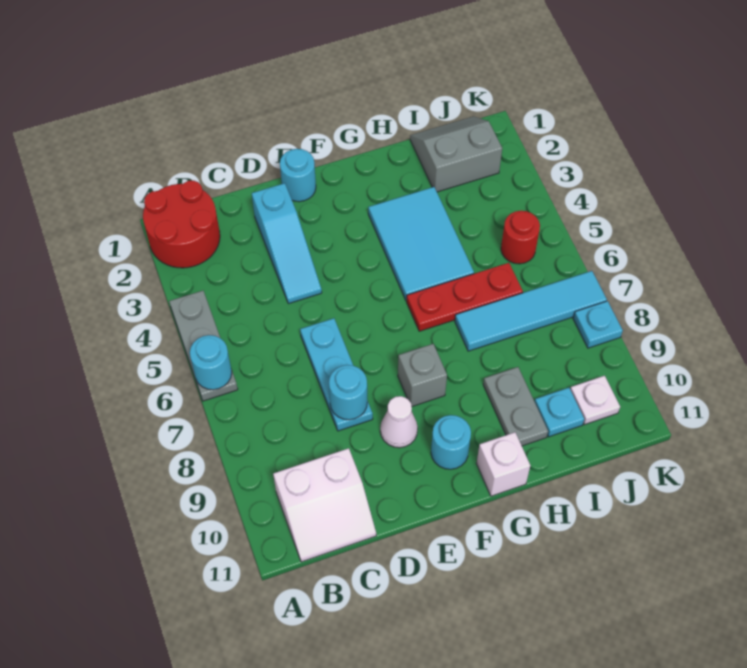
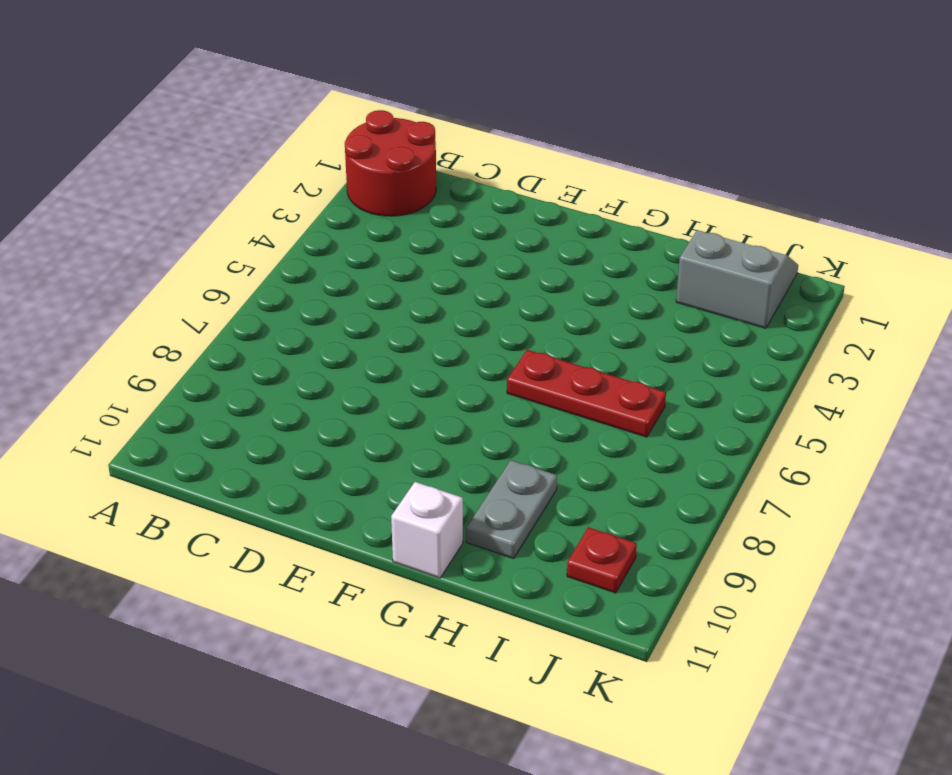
red 1x1 plate [567,527,637,593] -> white 1x1 plate [570,376,620,425]
none -> grey 1x3 plate [169,291,238,401]
none -> white 2x2 slope [273,448,376,562]
none -> cyan 1x3 slope [252,183,322,304]

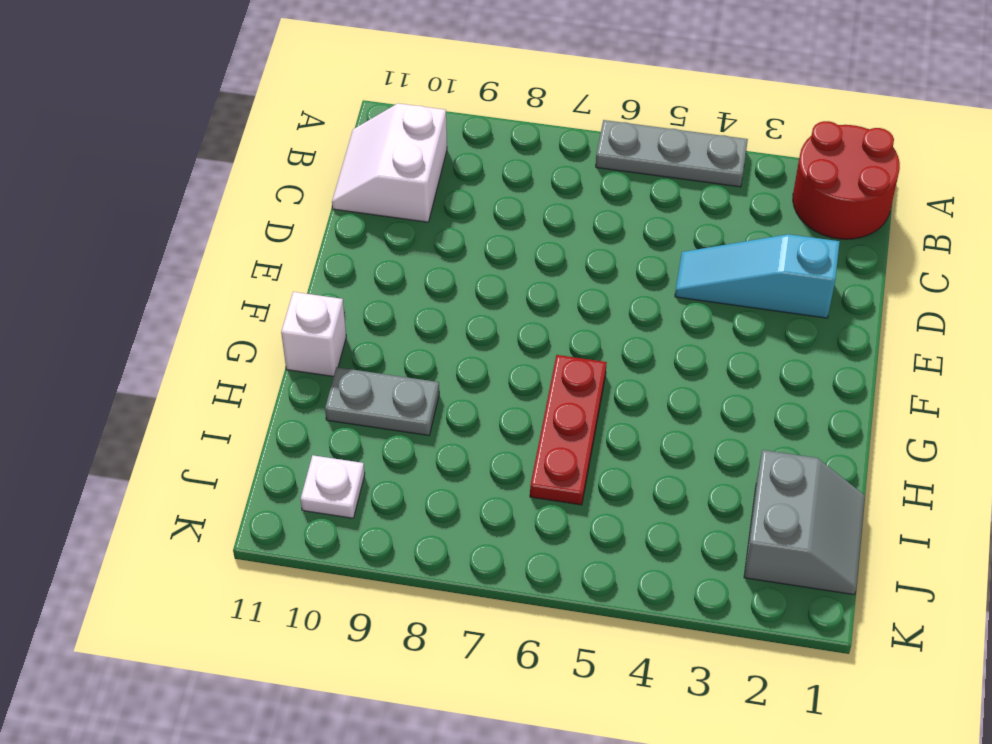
none -> cyan 1x3 plate [300,318,373,431]
none -> cyan 1x1 round brick [280,149,316,202]
none -> white 1x1 cone [380,396,418,448]

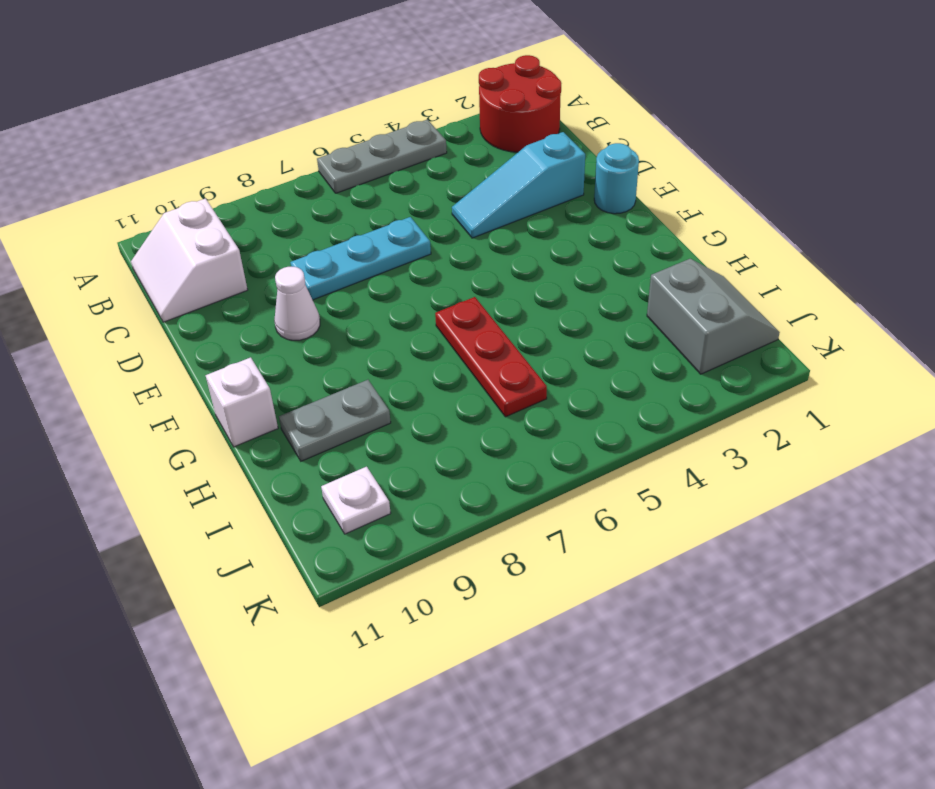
none -> grey 1x1 brick [398,344,447,407]
none -> cyan 1x1 round brick [431,415,471,469]
none -> cyan 2x3 tile [368,187,474,301]

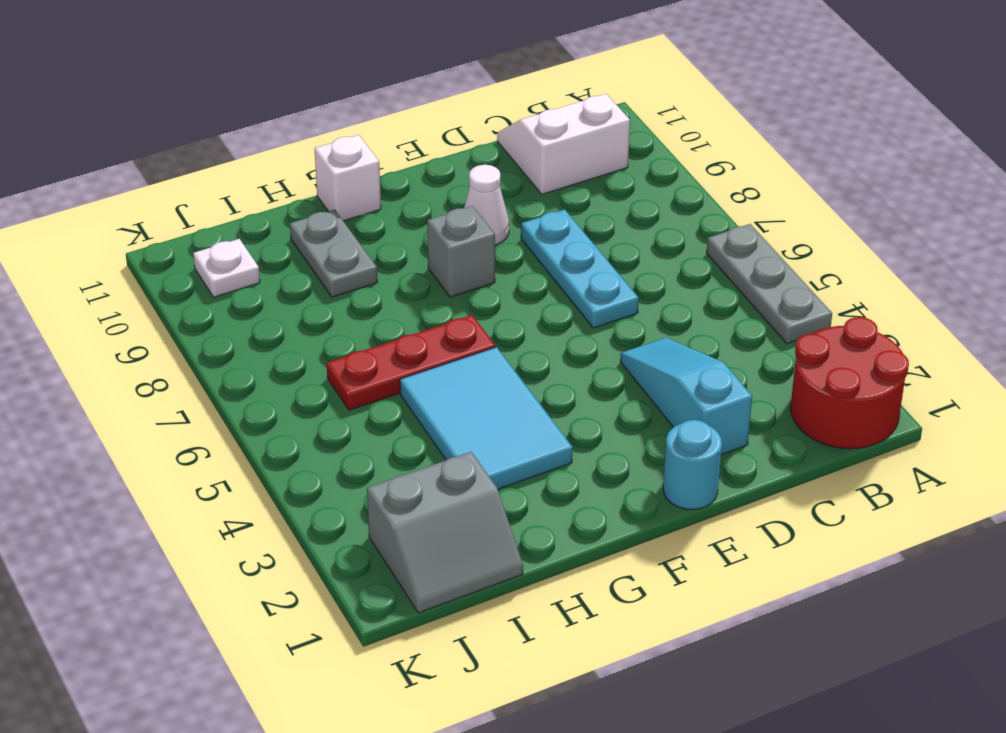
none -> cyan 1x1 round brick [431,415,471,469]
none -> cyan 1x4 tile [455,271,607,351]
none -> cyan 1x1 plate [535,388,584,437]

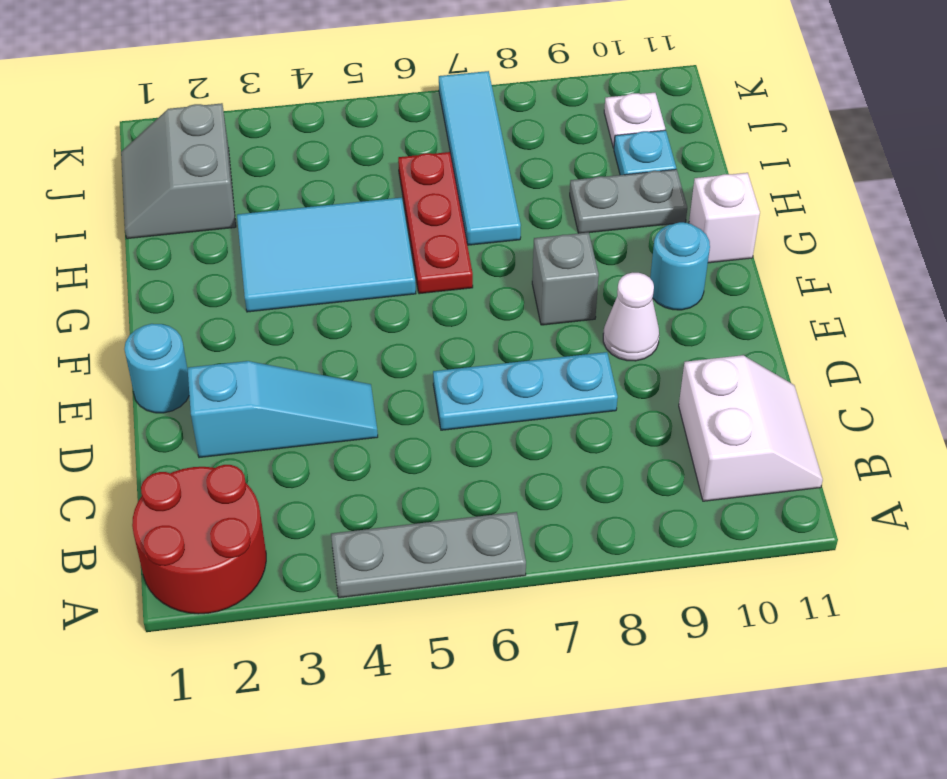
none -> red 1x1 round brick [501,211,540,264]
none -> cyan 1x1 plate [573,301,623,348]
none -> cyan 1x1 round brick [190,335,232,390]

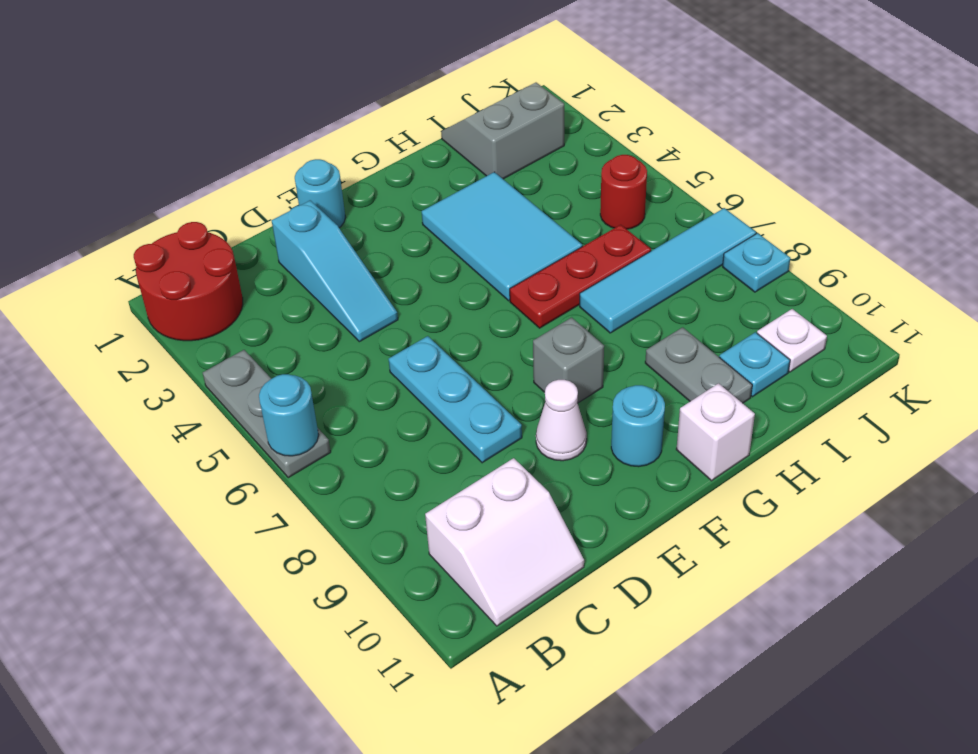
none -> cyan 1x1 round brick [329,365,367,420]

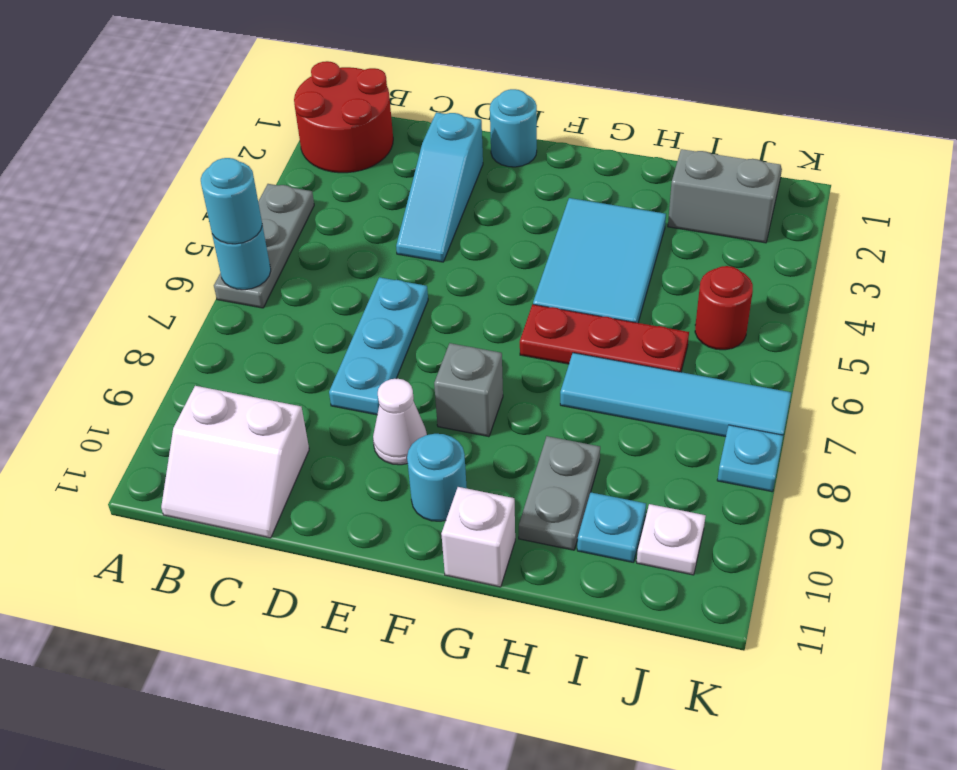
cyan 1x1 round brick [201,158,262,244] -> cyan 1x1 round brick moved to [329,365,367,420]

